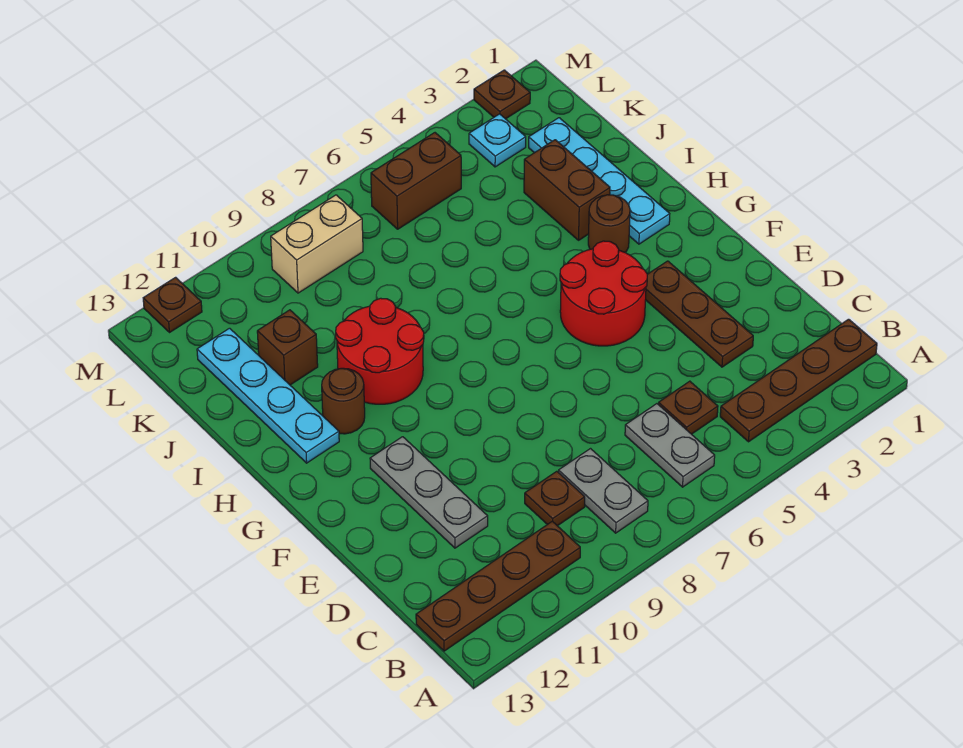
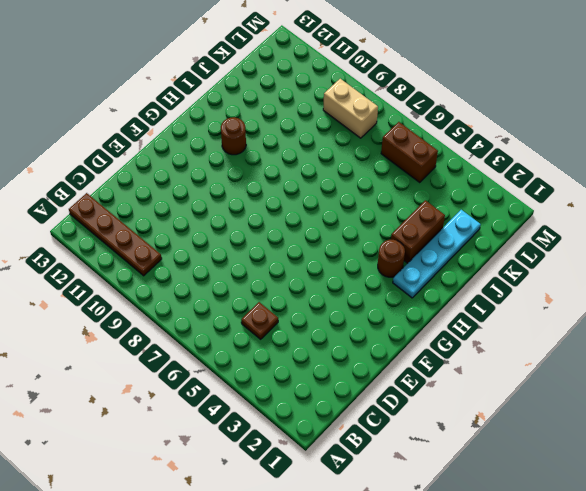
none -> brown 1x4 plate [720,319,877,442]
none -> grey 1x2 plate [625,404,715,487]
none -> grey 1x2 plate [558,449,648,533]

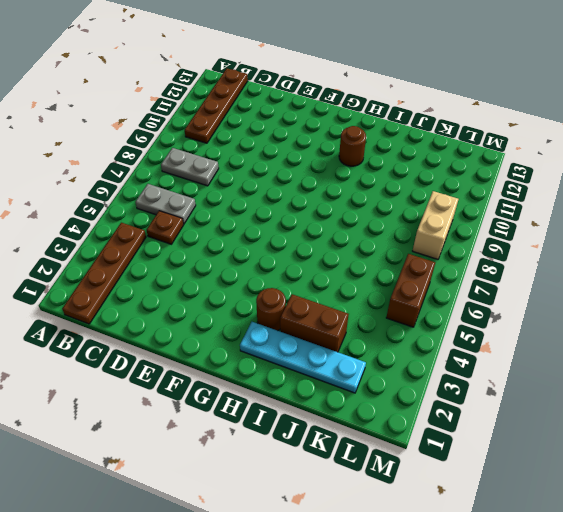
none -> brown 1x1 plate [525,471,585,526]
none -> brown 1x3 plate [646,261,753,367]
none -> grey 1x3 plate [370,437,488,548]

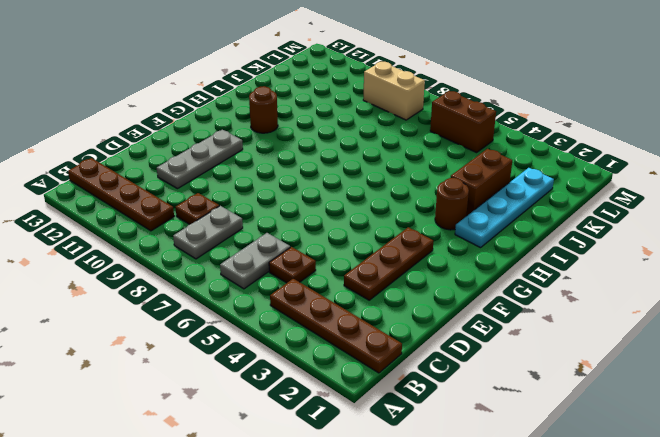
none -> red 2x2 round brick [560,241,648,346]
none -> red 2x2 round brick [336,298,424,404]
none -> cyan 1x4 plate [197,328,339,463]

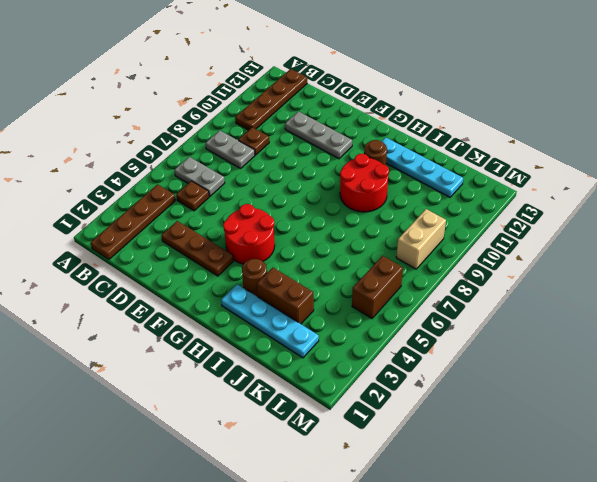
none -> brown 1x1 brick [257,310,318,385]
none -> cyan 1x1 plate [469,114,526,167]
none -> brown 1x1 plate [474,70,530,119]

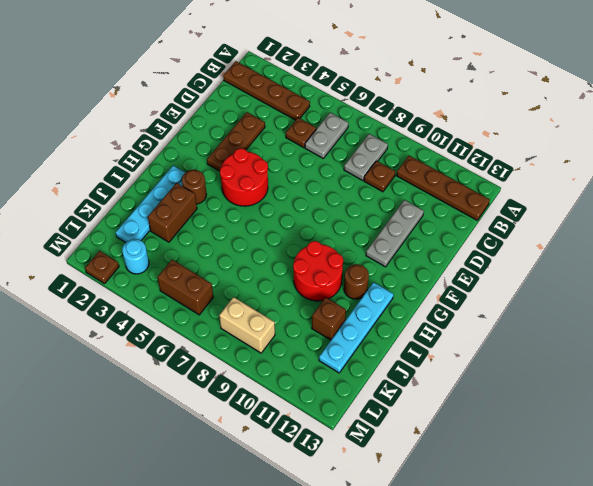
cyan 1x1 round brick [122,239,149,274] -> cyan 1x1 plate [469,114,526,167]
none -> brown 1x1 plate [143,277,202,333]

